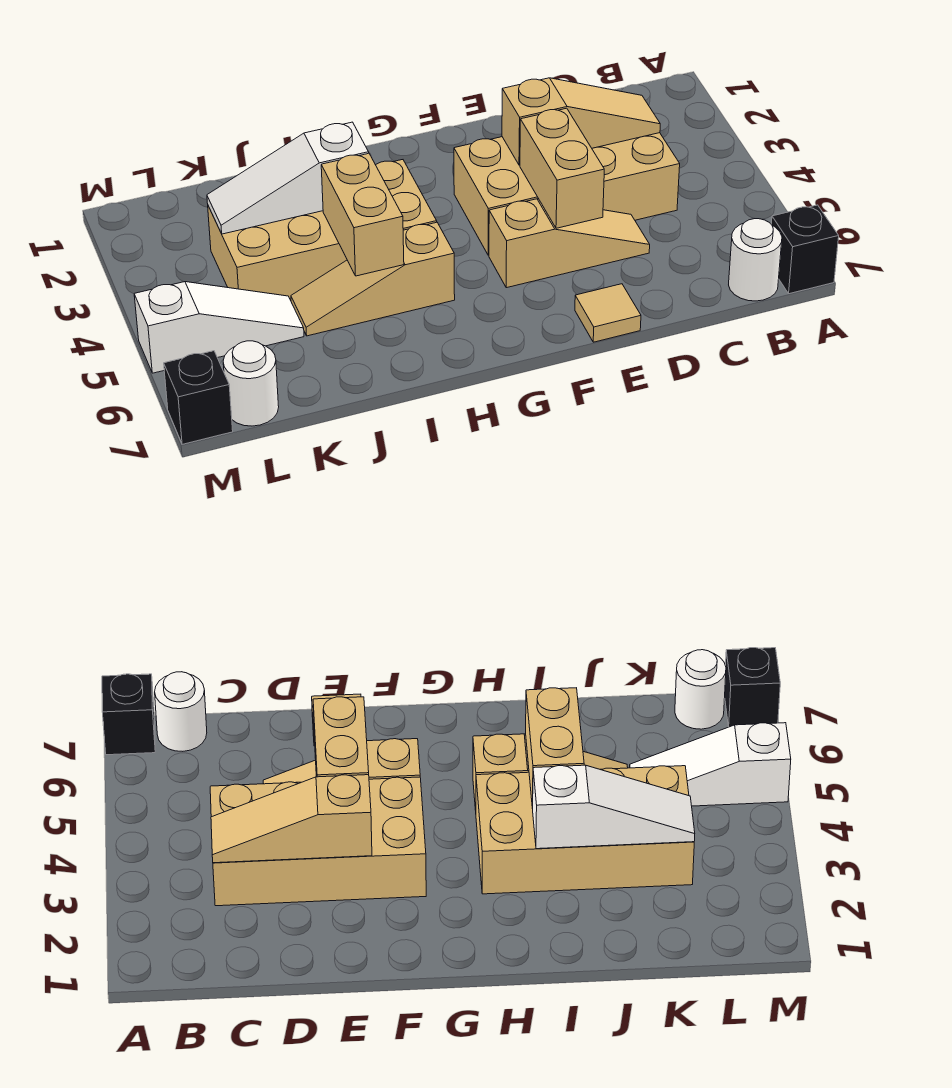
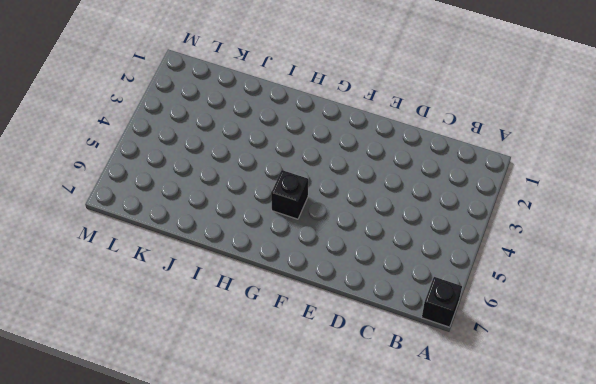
black 1x1 brick [271,170,308,219] -> black 1x1 brick moved to [164,351,233,444]
none -> white 1x1 round brick [729,219,782,301]
none -> tan 2x4 brick [454,133,680,255]
none -> tan 1x3 slope [489,199,650,288]

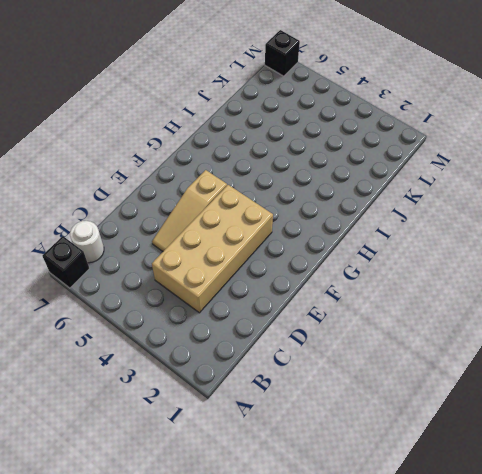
none -> tan 1x1 tile [575,284,641,342]
none -> tan 2x4 brick [208,160,437,300]
none -> tan 1x3 slope [291,222,455,336]

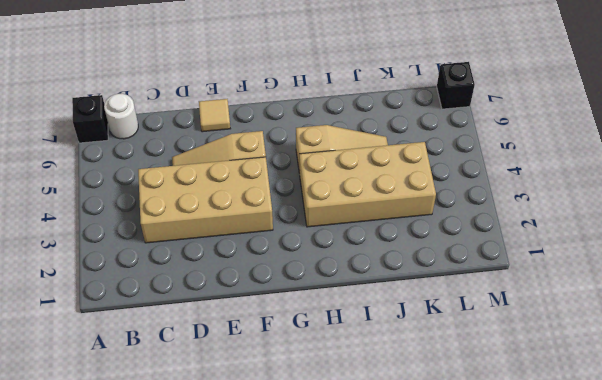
none -> white 1x3 slope [134,282,304,373]
none -> white 1x1 round brick [223,341,279,426]
none -> tan 1x3 slope [502,78,660,165]

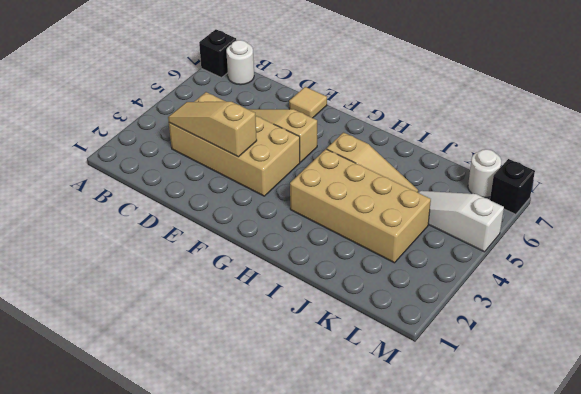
none -> tan 1x2 brick [520,108,604,228]
none -> white 1x3 slope [207,122,369,234]
none -> tan 1x2 brick [321,153,404,276]

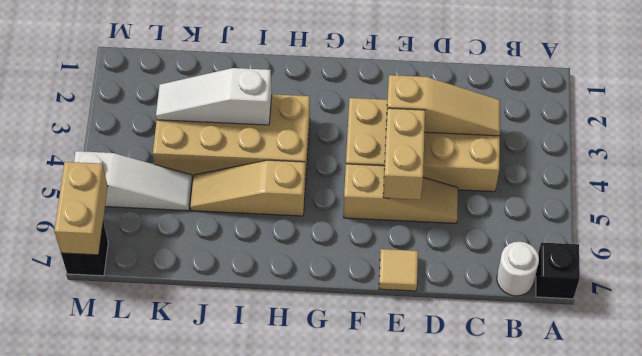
tan 1x2 brick [54,162,108,255] -> tan 1x2 brick moved to [321,153,404,276]
none -> white 1x1 round brick [223,341,279,426]

